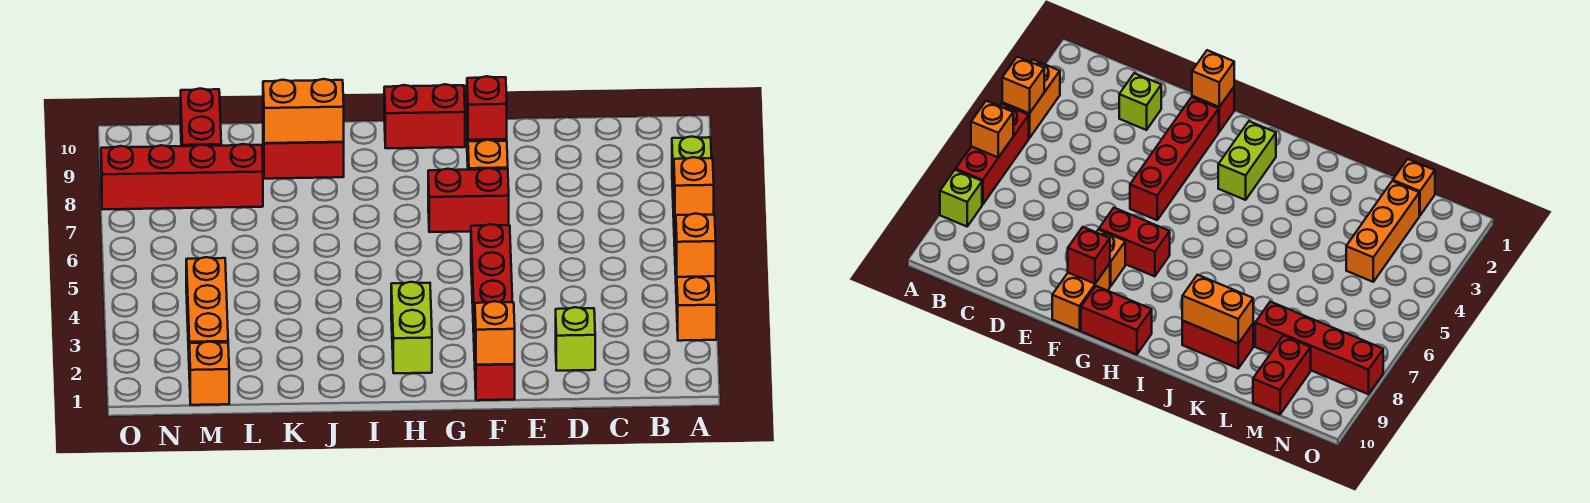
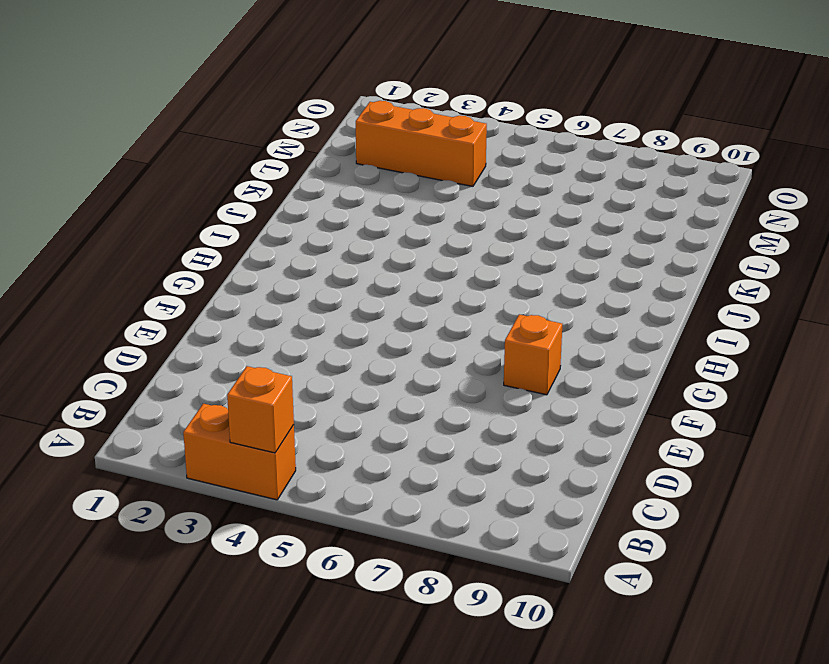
none -> red 1x3 brick [956,104,1029,205]
none -> lime 1x1 brick [672,137,711,189]
none -> lime 1x1 brick [556,307,595,371]

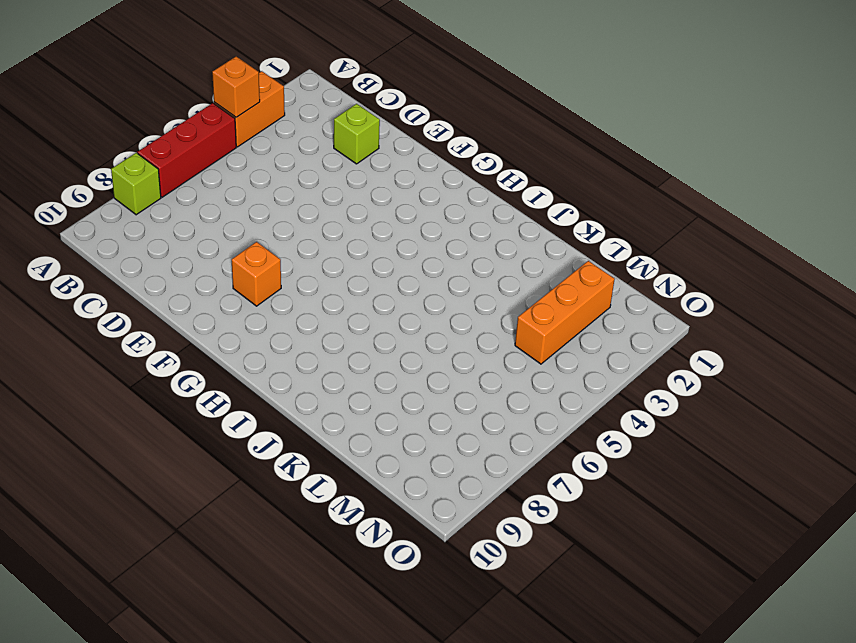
none -> red 1x1 brick [475,354,515,400]
none -> red 1x4 brick [471,224,512,361]
none -> red 1x2 brick [428,168,509,232]

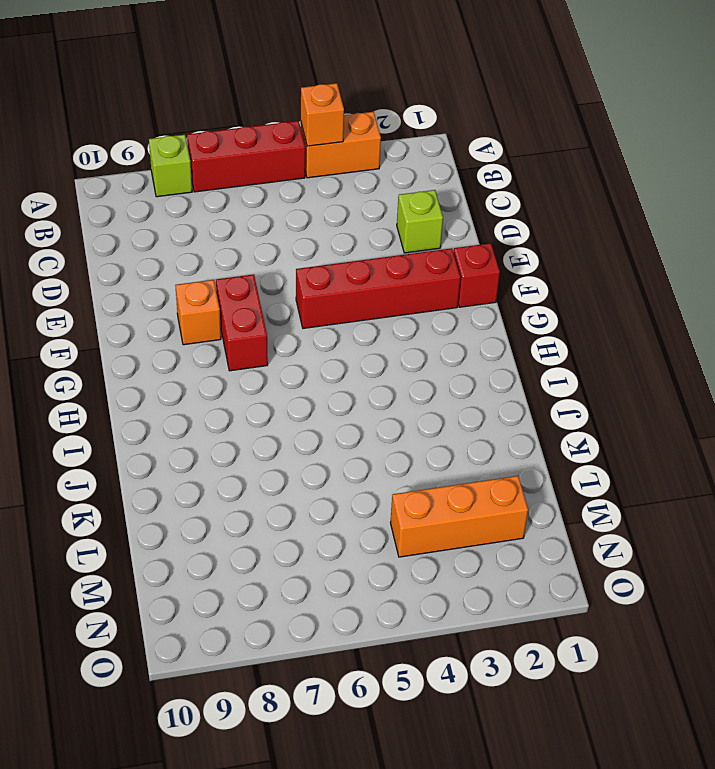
none -> orange 1x2 brick [1052,264,1110,331]
none -> red 1x2 brick [384,84,465,148]
none -> lime 1x2 brick [391,282,432,373]

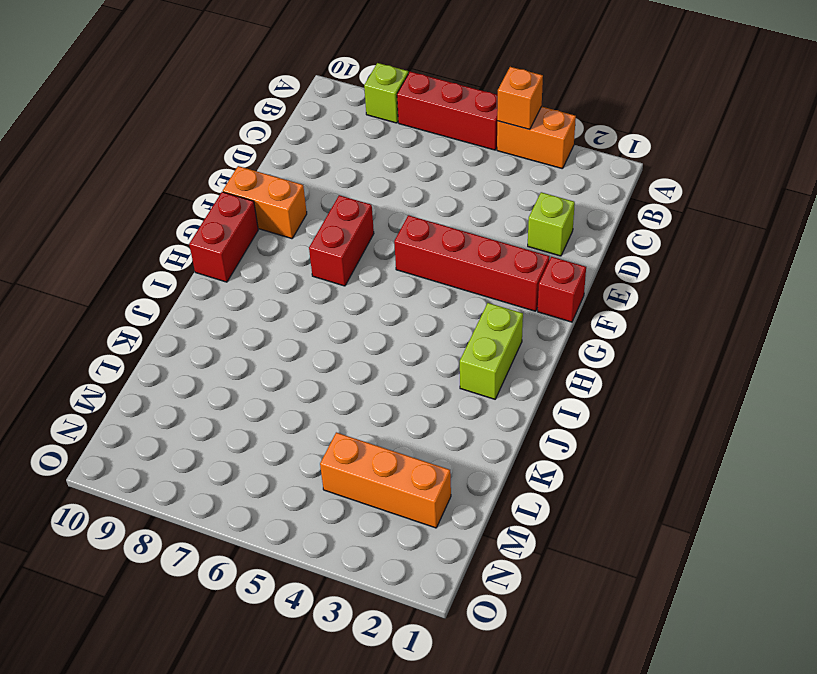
lime 1x2 brick [460,303,523,399] -> lime 1x2 brick turned to [391,282,432,373]
none -> orange 1x1 brick [468,140,508,170]
none -> red 1x2 brick [263,128,344,179]
none -> red 1x4 brick [101,144,263,210]

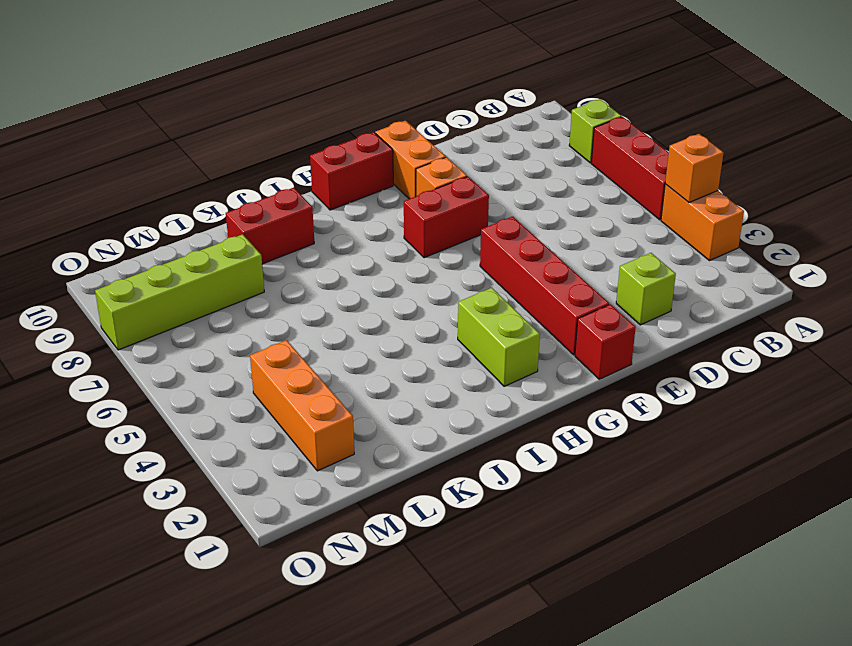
lime 1x4 brick [95,234,264,350] -> red 1x4 brick [101,144,263,210]
none -> orange 1x1 brick [189,342,229,405]
none -> red 1x2 brick [181,88,221,146]
none -> orange 1x1 brick [674,157,714,221]

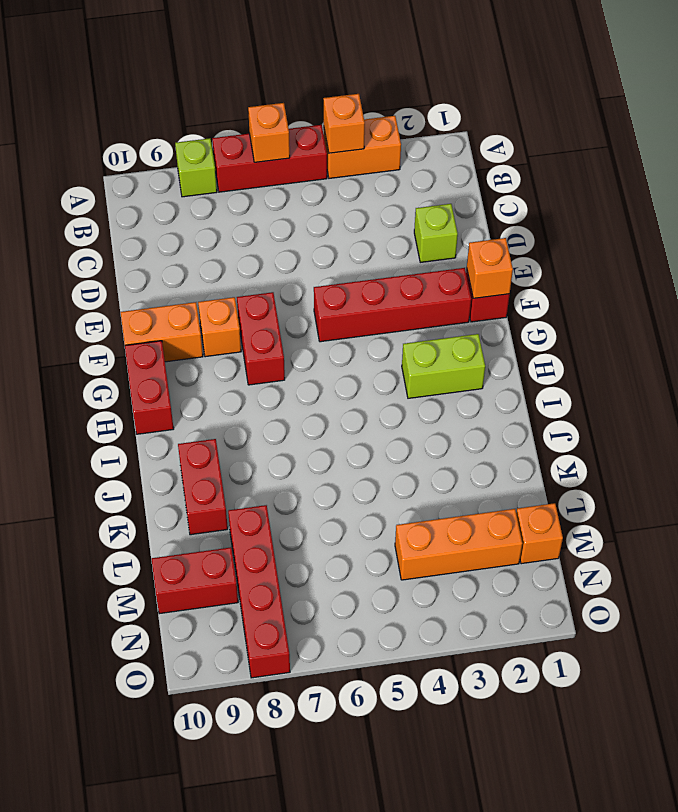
none -> red 1x1 brick [467,76,507,140]
none -> orange 1x2 brick [263,79,344,143]

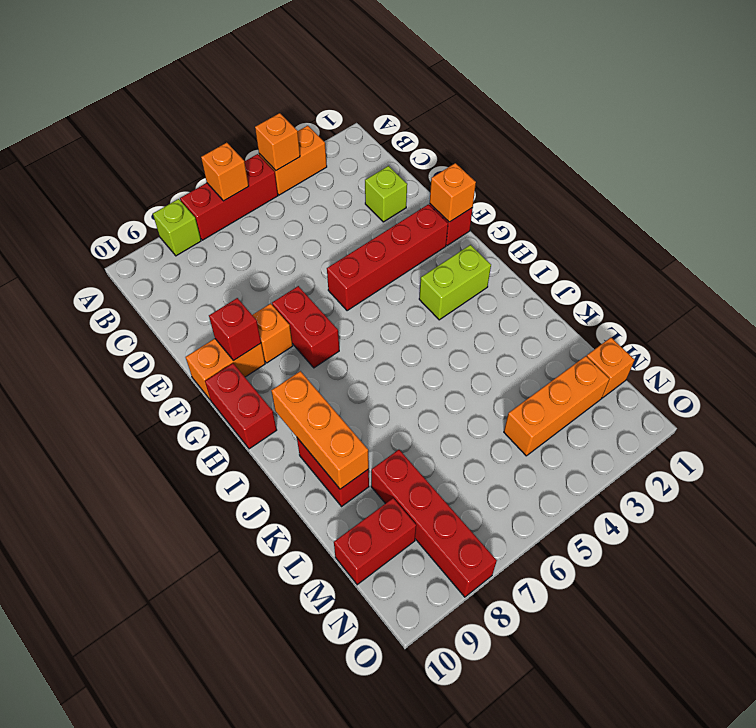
orange 1x3 brick [271,371,369,489] -> orange 1x2 brick [263,79,344,143]

